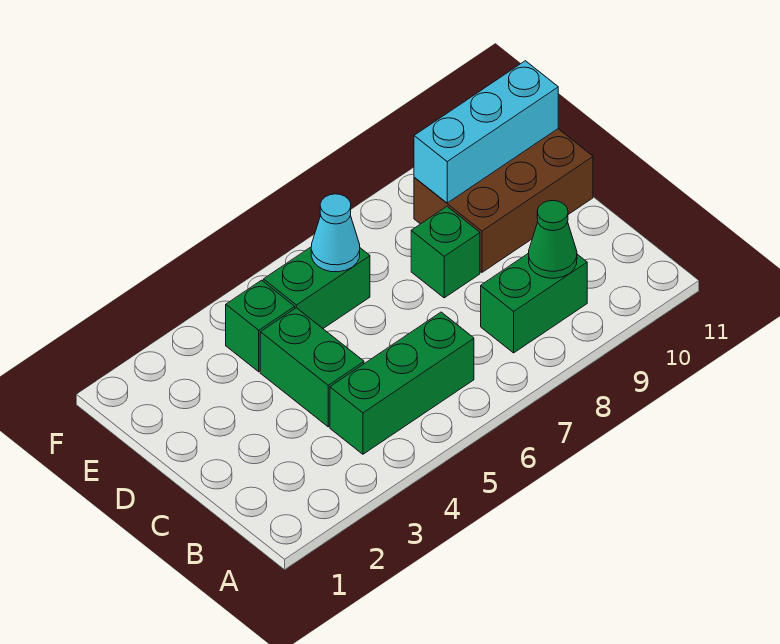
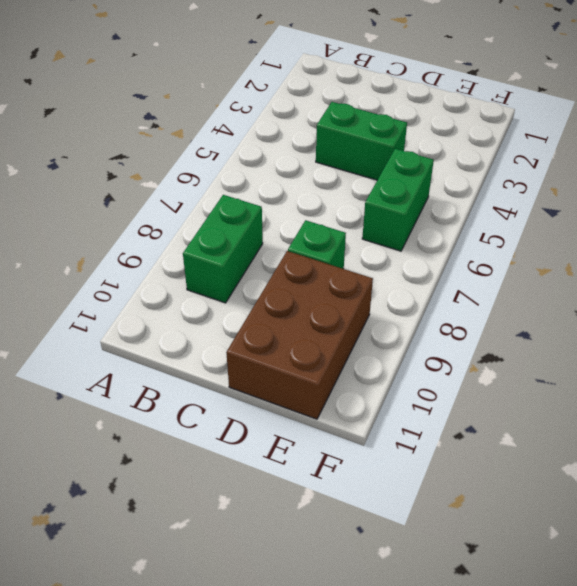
none -> green 1x3 brick [330,312,474,454]
none -> green 1x1 brick [226,280,295,372]

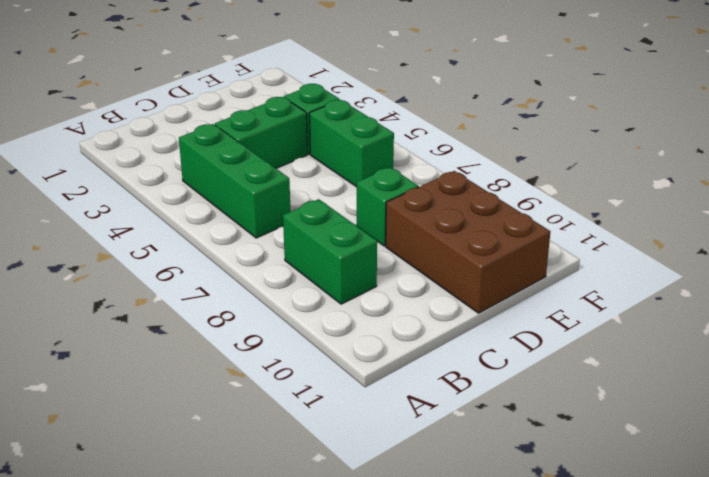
none -> green 1x1 cone [529,201,577,278]
none -> cyan 1x1 cone [311,194,360,272]

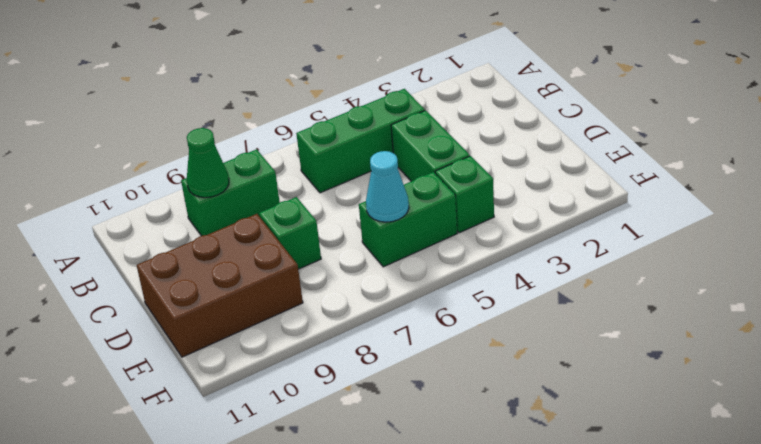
none -> cyan 1x3 brick [414,61,558,203]

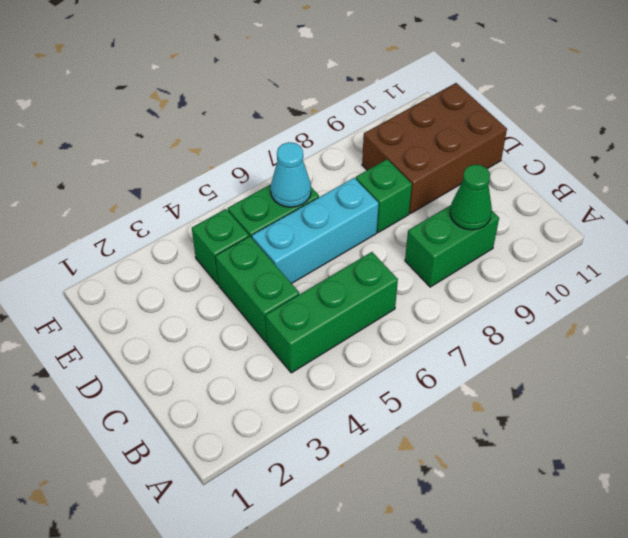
cyan 1x3 brick [252,178,379,284] -> cyan 1x3 brick moved to [414,61,558,203]

